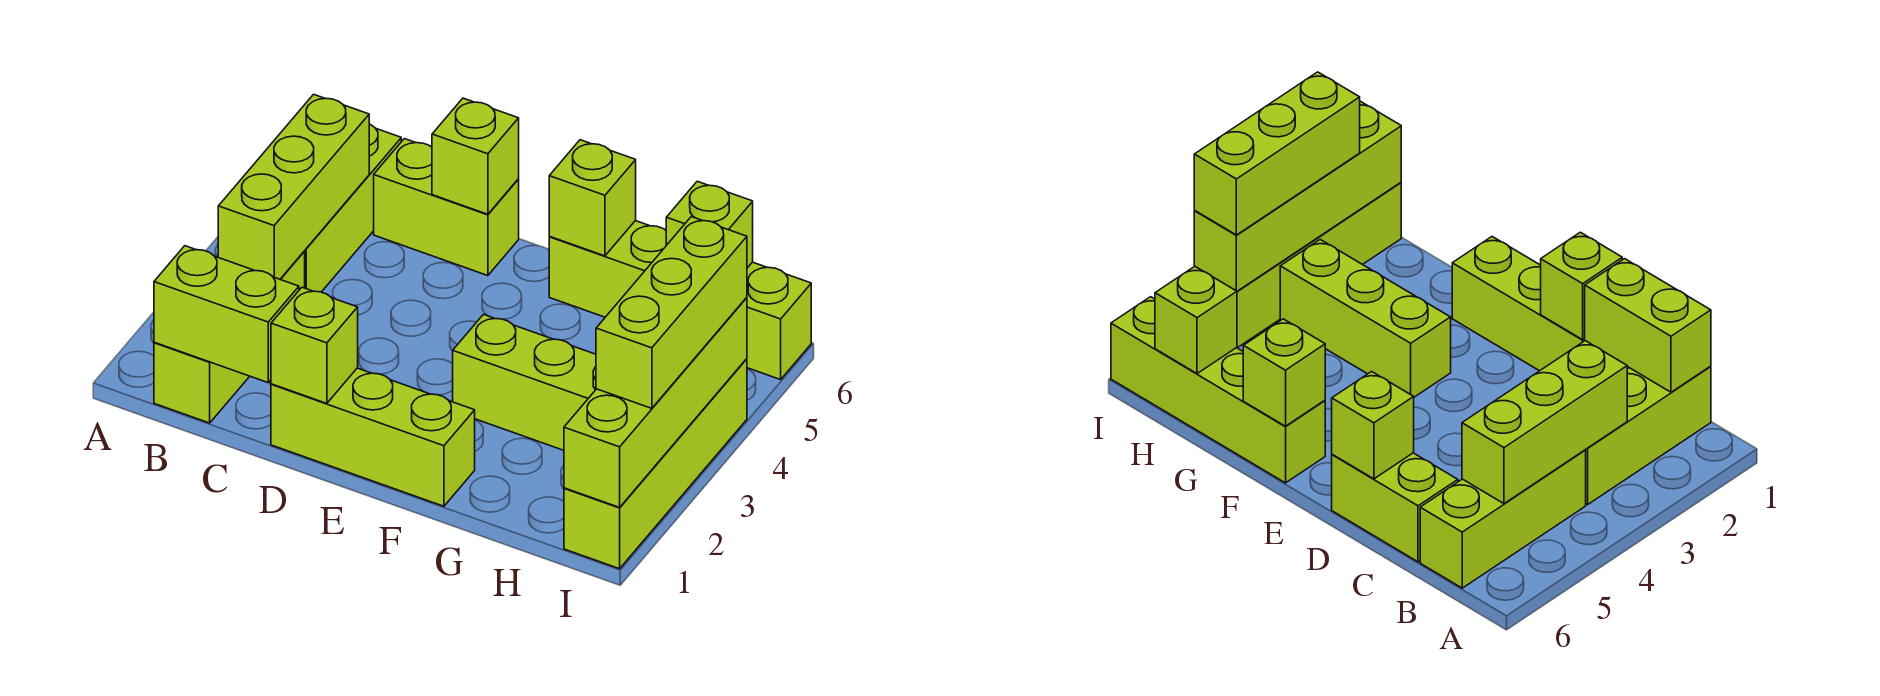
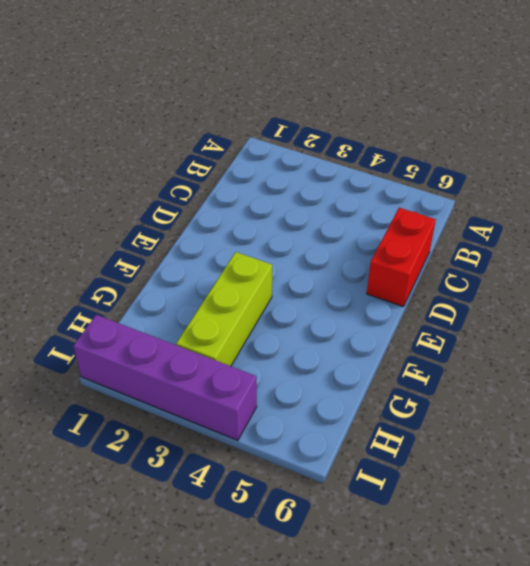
red 1x2 brick [367,208,436,307] -> lime 1x2 brick [374,139,519,276]
purple 1x4 brick [73,315,257,440] -> lime 1x4 brick [564,359,747,569]
none -> lime 1x3 brick [154,251,305,423]
none -> lime 1x3 brick [305,124,401,292]
none -> lime 1x3 brick [271,368,475,506]

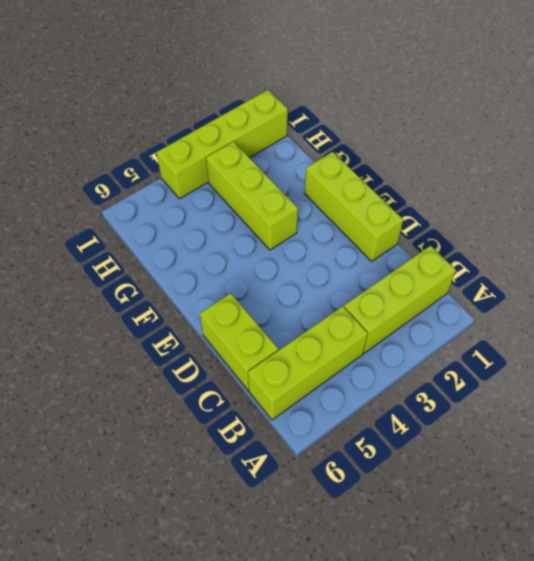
none -> lime 1x4 brick [549,221,811,380]
none -> lime 1x2 brick [154,246,299,383]
none -> lime 1x3 brick [218,94,369,279]

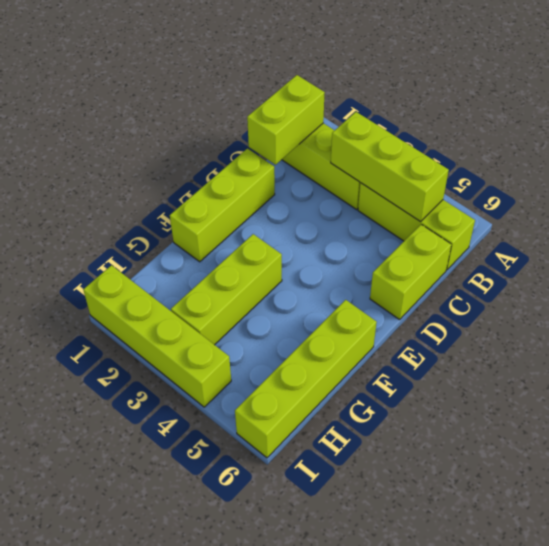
none -> lime 1x1 brick [271,287,358,403]
none -> lime 1x1 brick [432,98,519,214]
none -> lime 1x1 brick [549,140,636,256]

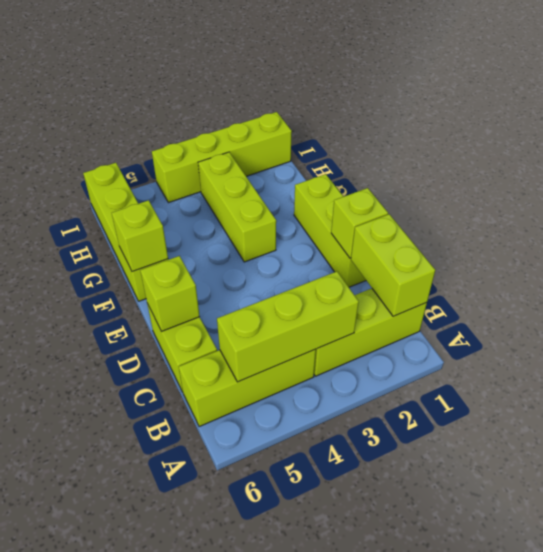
none -> lime 1x1 brick [666,181,753,268]
none -> lime 1x4 brick [564,298,747,507]
none -> lime 1x3 brick [596,217,747,408]

